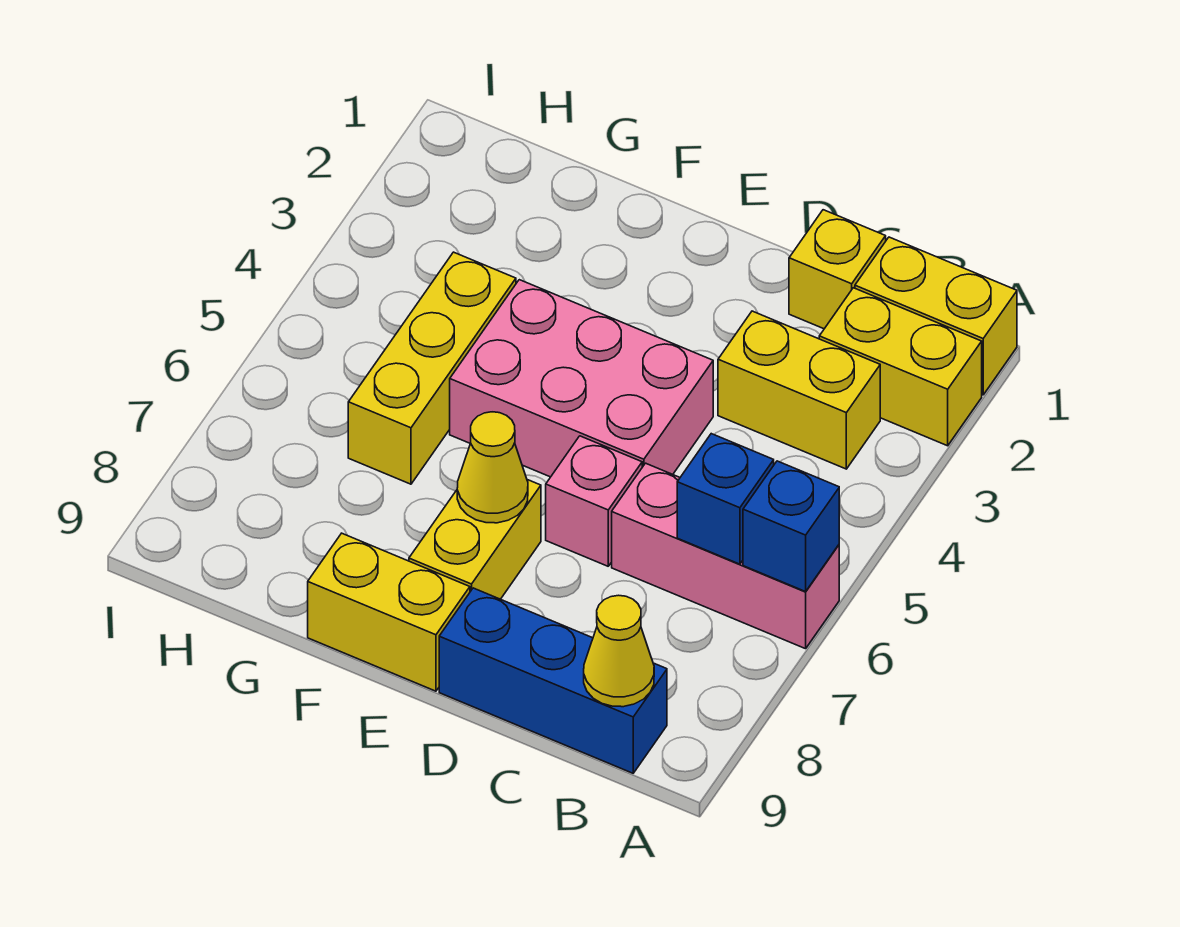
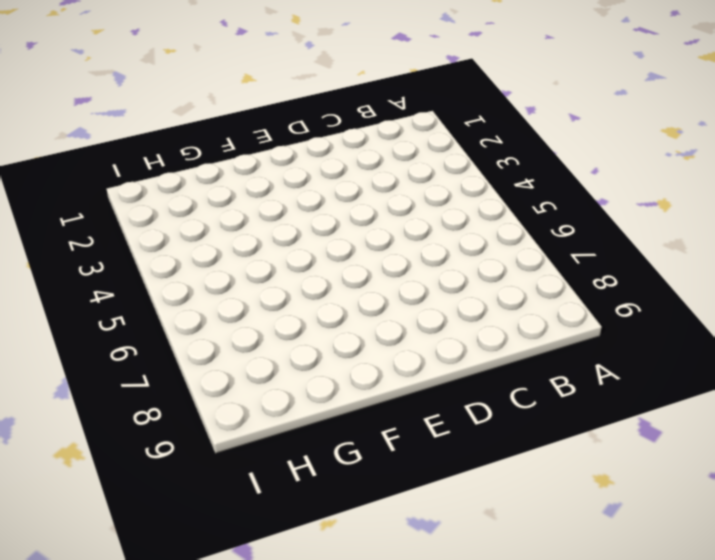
none -> yellow 1x2 brick [855,237,1017,395]
none -> yellow 1x2 brick [819,288,982,446]
none -> pink 1x3 brick [612,463,839,649]

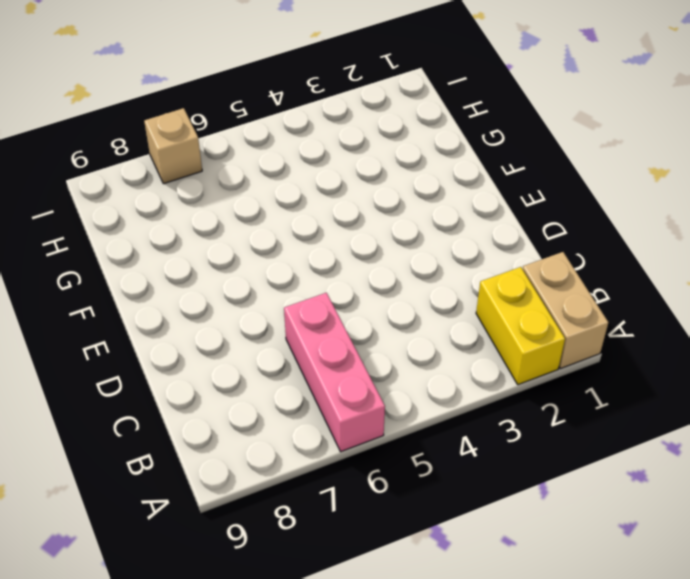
tan 1x2 brick [523,252,608,369] -> yellow 1x2 brick [855,237,1017,395]
tan 1x1 brick [144,108,202,184] -> none
none -> yellow 1x2 brick [718,311,880,469]
none -> blue 1x3 brick [439,588,667,773]
none -> yellow 1x1 brick [789,210,886,329]

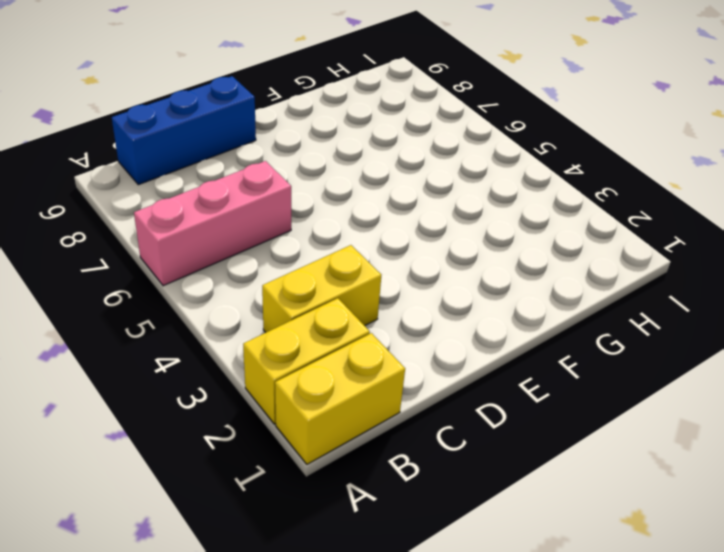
none -> yellow 1x1 brick [789,210,886,329]
none -> pink 2x3 brick [450,280,713,477]
none -> pink 1x1 brick [546,436,642,566]

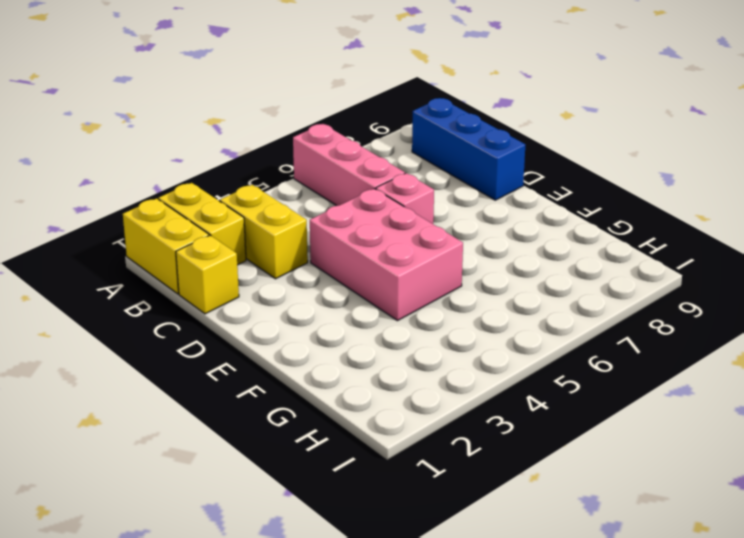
none -> yellow 1x2 brick [409,480,541,599]
none -> yellow 1x2 brick [308,533,470,691]
none -> yellow 1x3 brick [348,252,516,484]

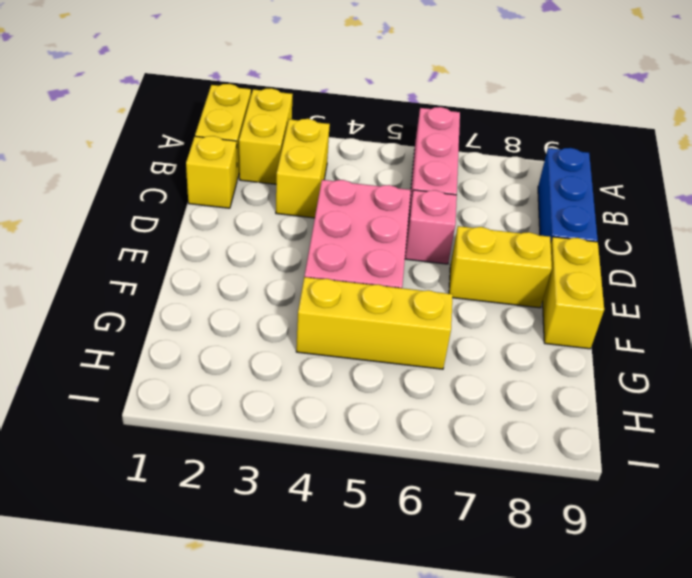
none -> blue 1x1 brick [743,461,839,592]
none -> blue 1x1 brick [677,434,774,564]
none -> yellow 1x1 cone [584,595,654,707]

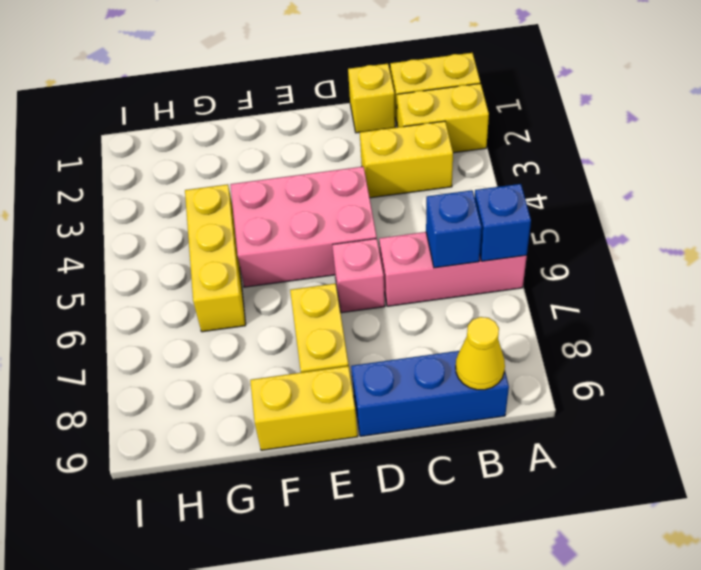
none -> yellow 1x1 cone [457,412,528,523]

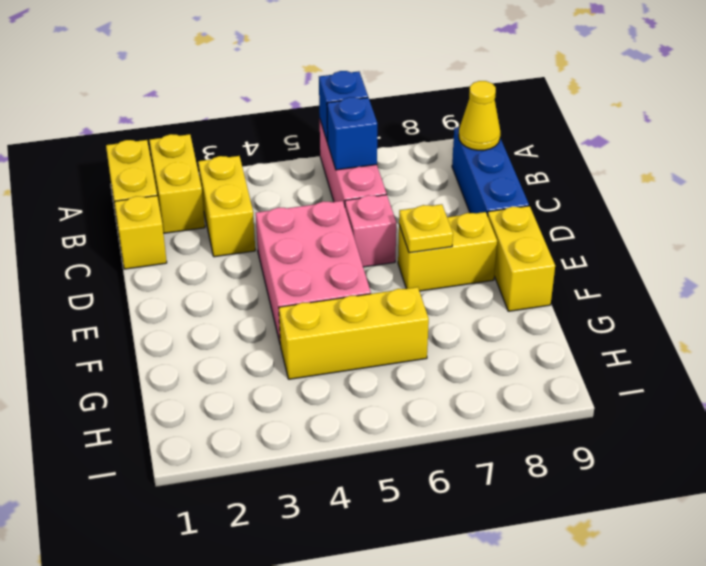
yellow 1x1 plate [399,204,453,253] -> yellow 1x1 cone [457,412,528,523]

